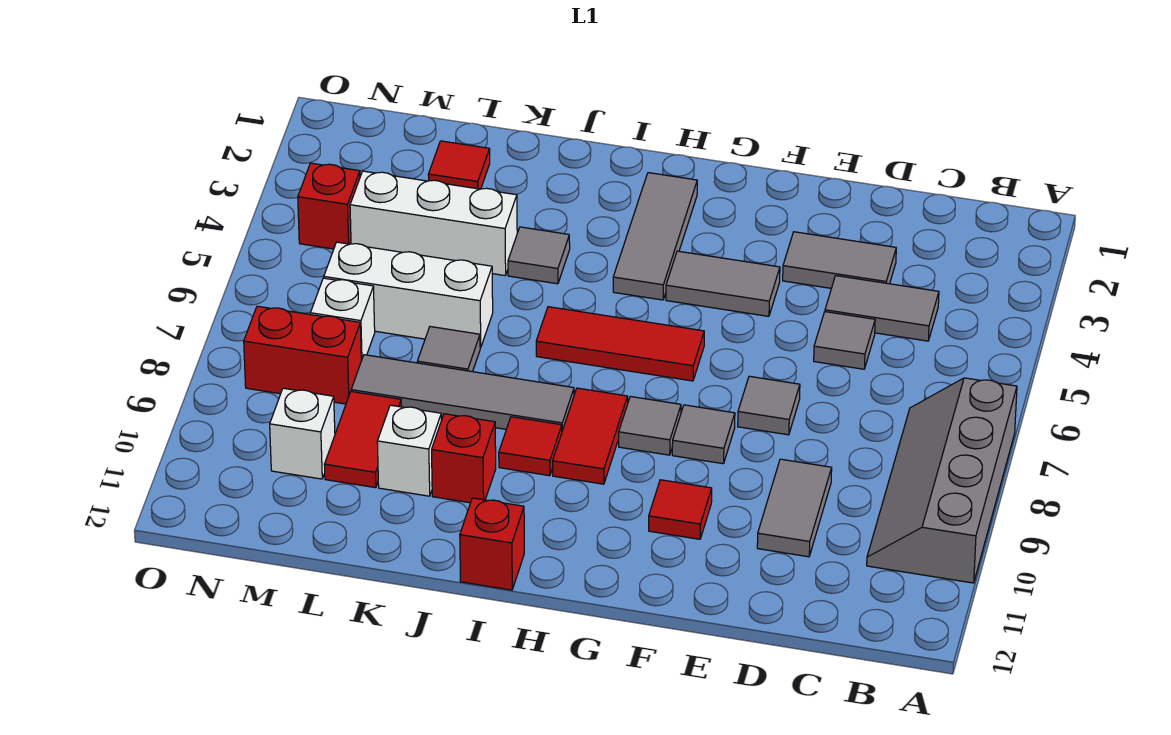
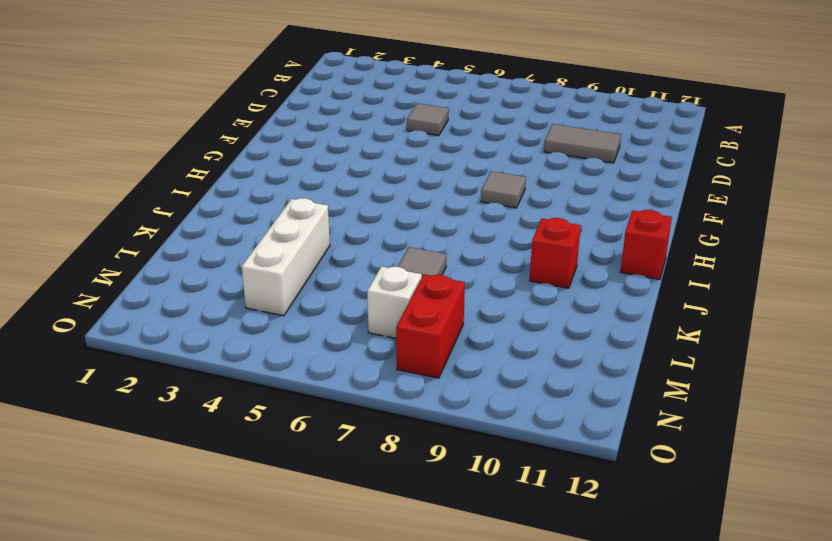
none -> grey 2x4 slope [867,378,1017,583]
none -> grey 1x2 tile [825,276,939,341]
none -> grey 1x2 tile [783,232,896,288]

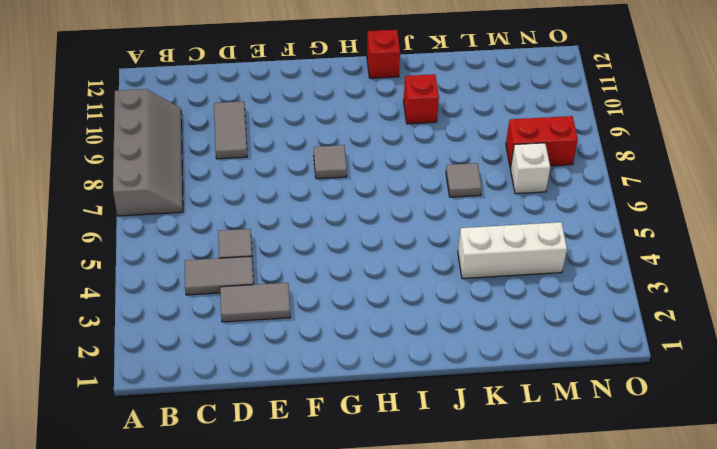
none -> grey 1x1 tile [738,376,800,435]
none -> grey 1x2 tile [666,251,780,316]
none -> grey 1x1 tile [672,405,735,464]

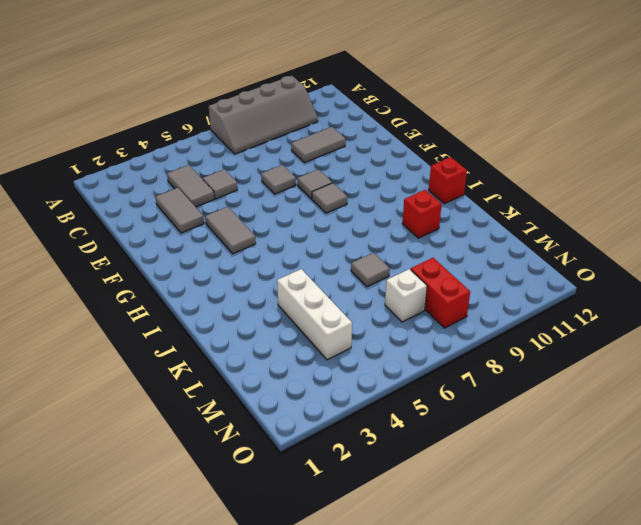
none -> red 1x1 tile [649,480,712,539]
none -> red 1x3 tile [536,307,704,381]
none -> grey 1x3 tile [613,173,697,300]

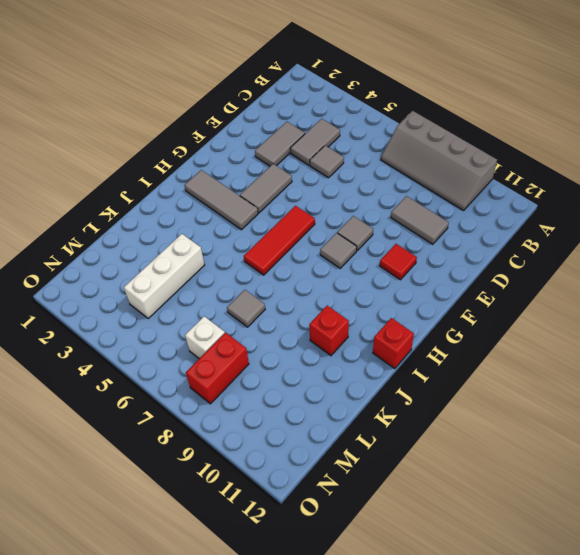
none -> grey 1x1 tile [738,376,800,435]
none -> red 1x2 tile [553,388,628,484]
none -> grey 1x4 tile [351,355,574,430]

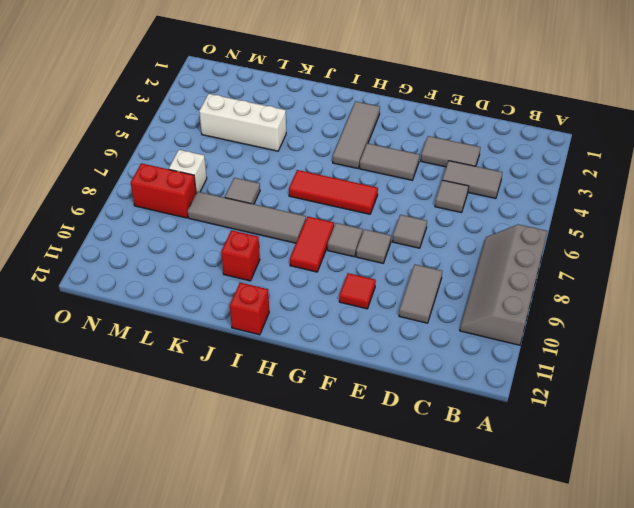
none -> red 1x1 tile [499,417,562,476]
none -> grey 1x1 tile [508,227,570,284]
none -> white 1x3 brick [324,242,493,348]

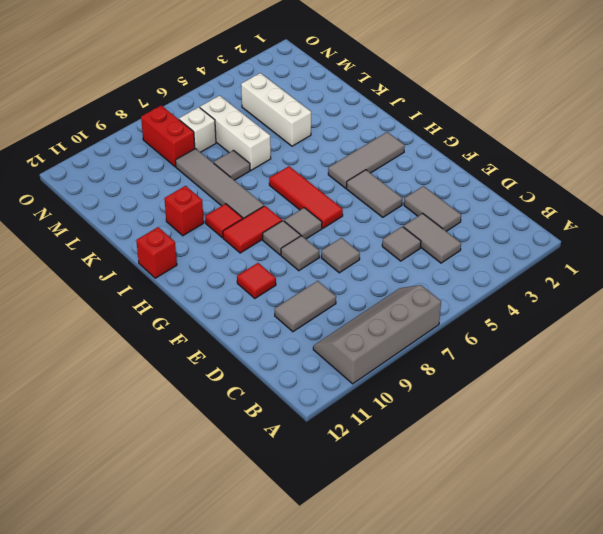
grey 1x1 tile [284,208,322,239] -> grey 1x1 tile moved to [508,227,570,284]
none -> white 1x1 brick [377,405,441,496]
none -> red 1x1 tile [428,141,490,189]
none -> red 1x2 tile [324,392,401,488]

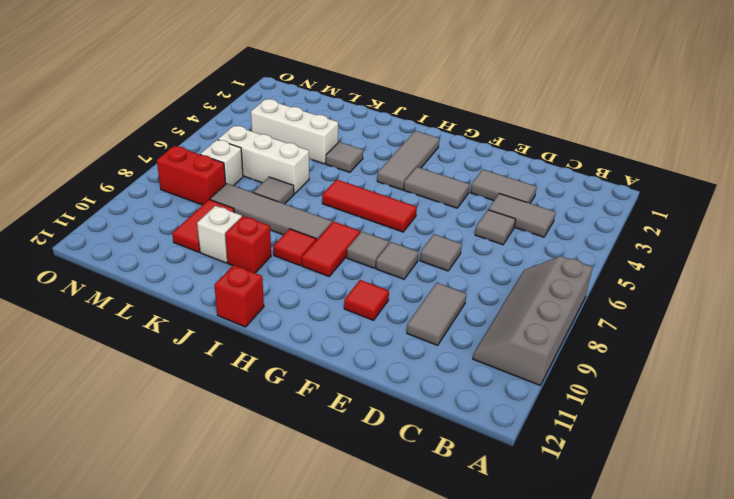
none -> red 1x1 tile [428,141,490,189]
none -> white 1x1 brick [270,388,335,479]
none -> red 1x1 brick [298,163,360,249]

